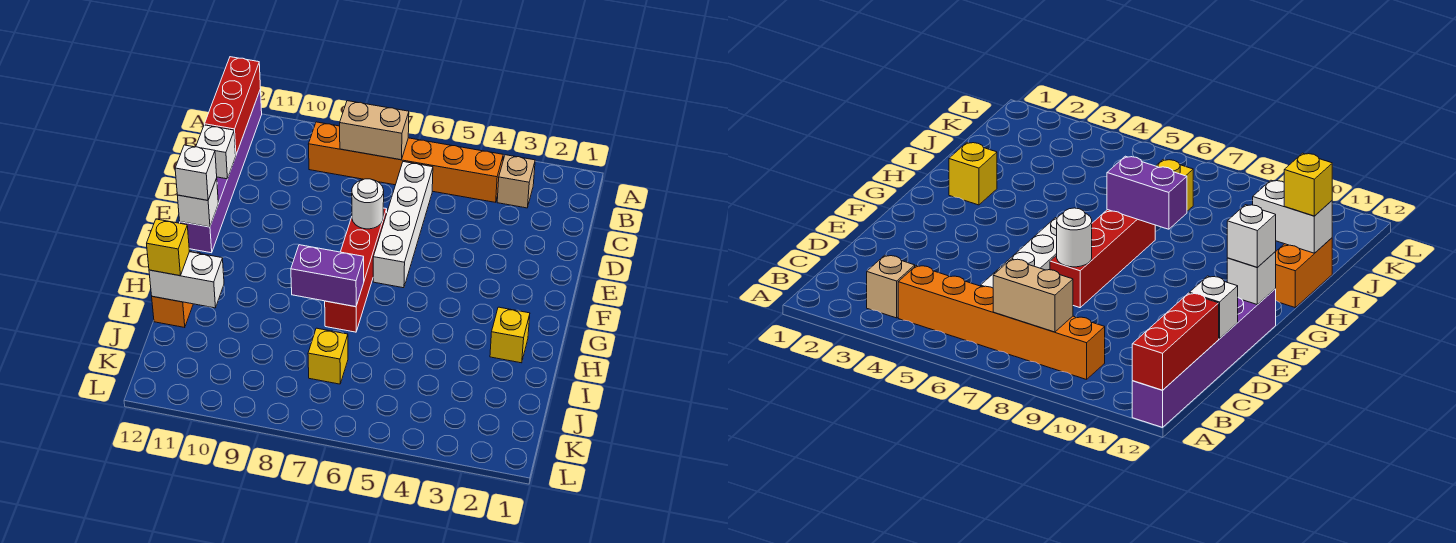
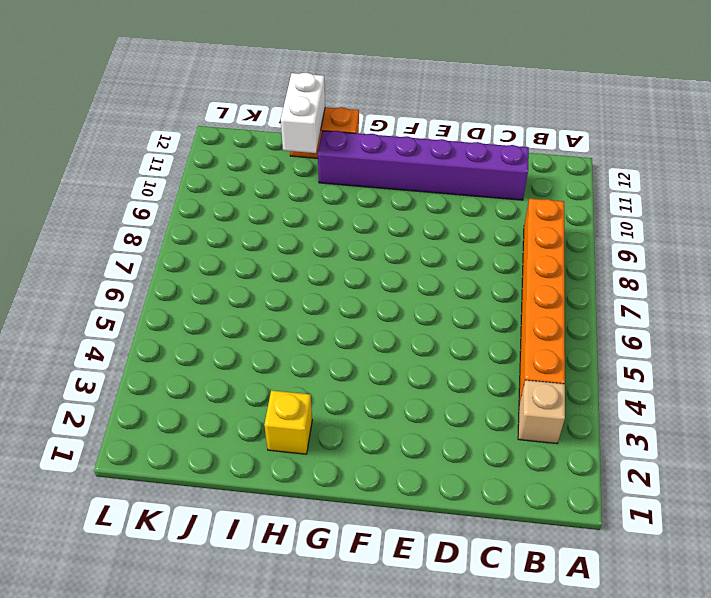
purple 1x6 brick [318,131,529,200] -> purple 1x6 brick moved to [180,89,262,253]
none -> white 1x4 brick [373,162,433,288]
none -> red 1x4 brick [325,208,387,332]
none -> yellow 1x1 brick [308,328,348,384]

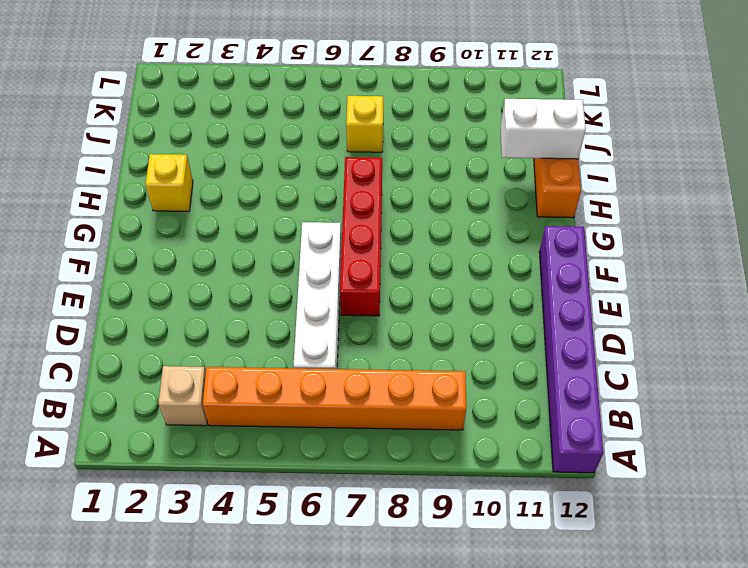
none -> red 1x3 brick [205,57,260,154]
none -> tan 1x2 brick [340,101,409,160]
none -> white 1x1 brick [196,125,236,179]

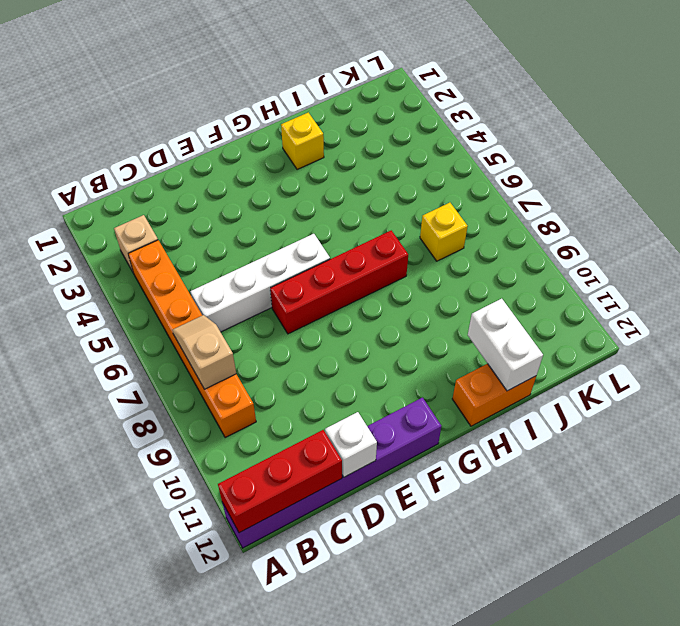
tan 1x2 slope [172,315,236,389] -> tan 1x2 brick [340,101,409,160]
none -> white 1x1 round brick [352,179,384,229]
none -> white 1x1 brick [177,179,218,227]
none -> purple 1x2 brick [291,245,364,307]

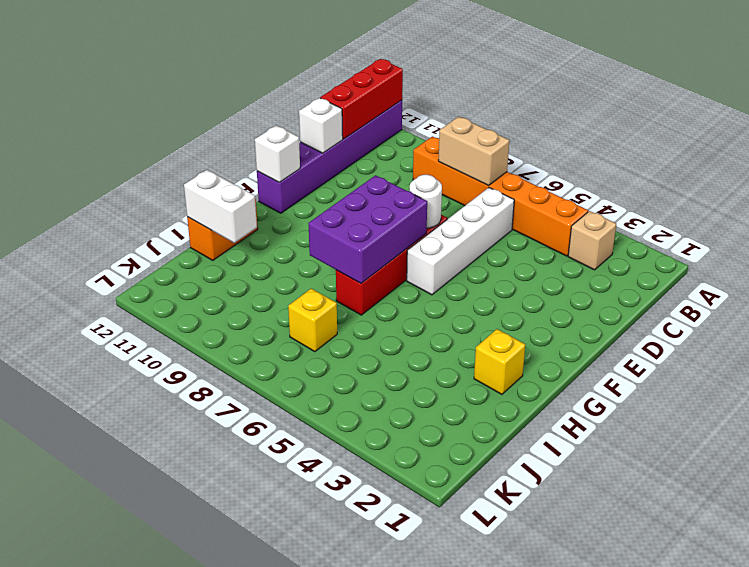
purple 2x3 brick [308,175,427,283] -> purple 1x2 brick [291,245,364,307]
none -> white 1x1 brick [175,145,217,200]
none -> yellow 1x1 brick [147,219,189,276]

